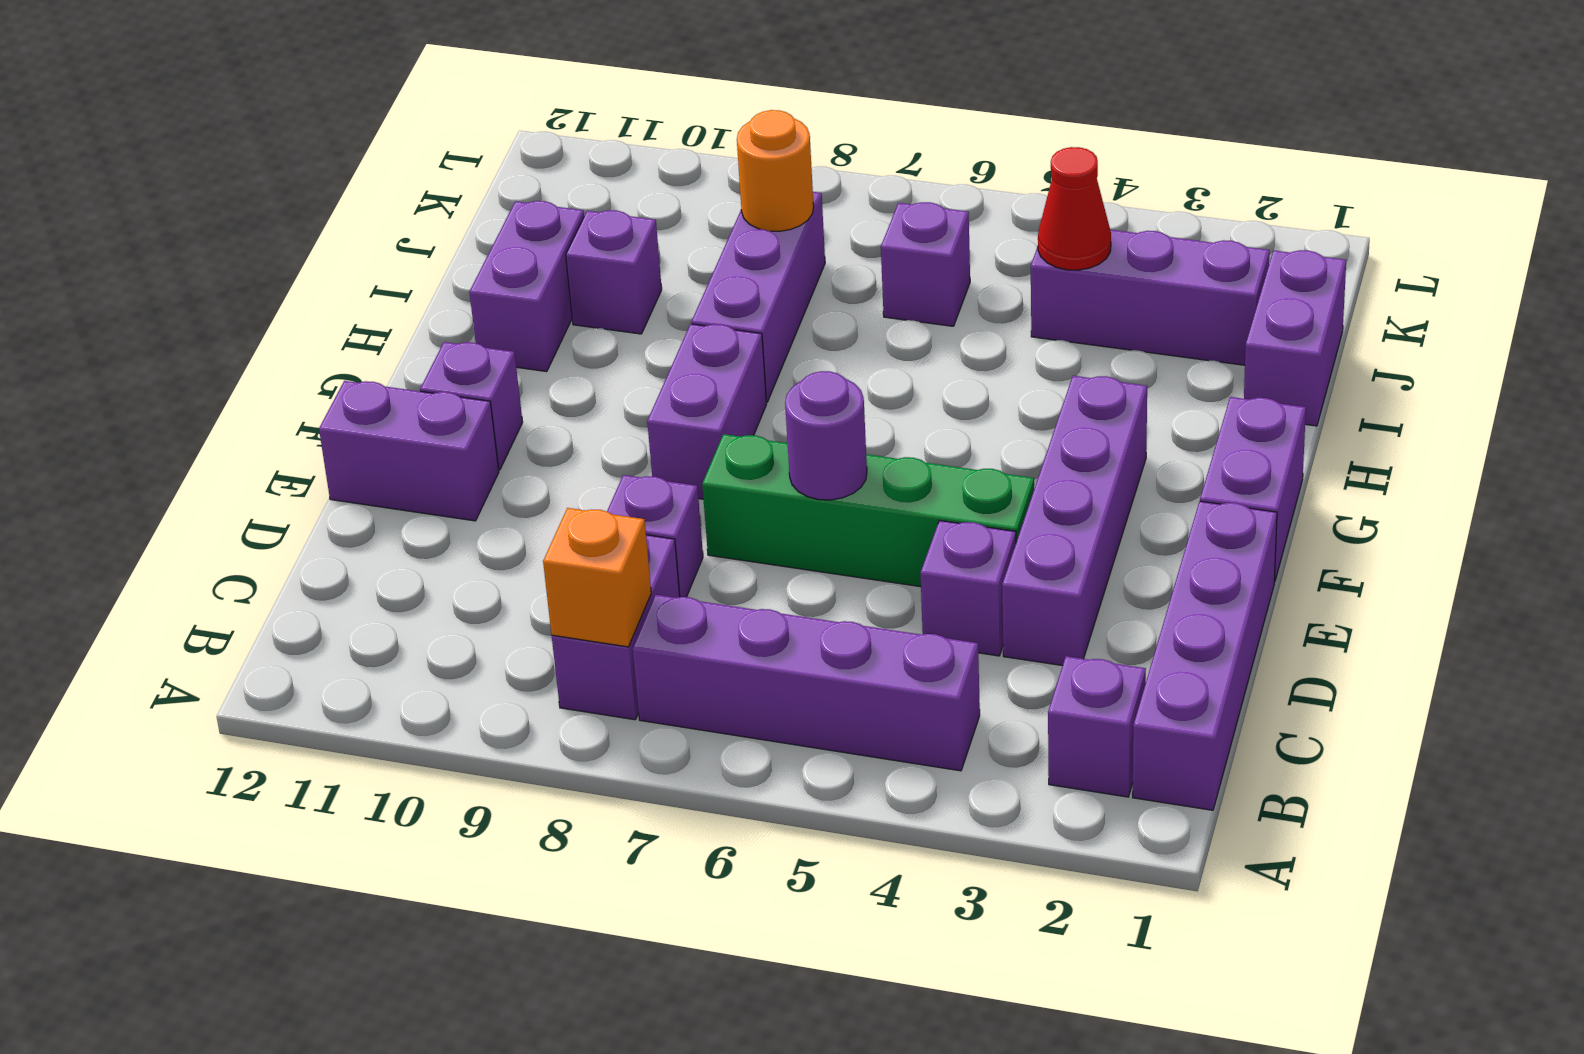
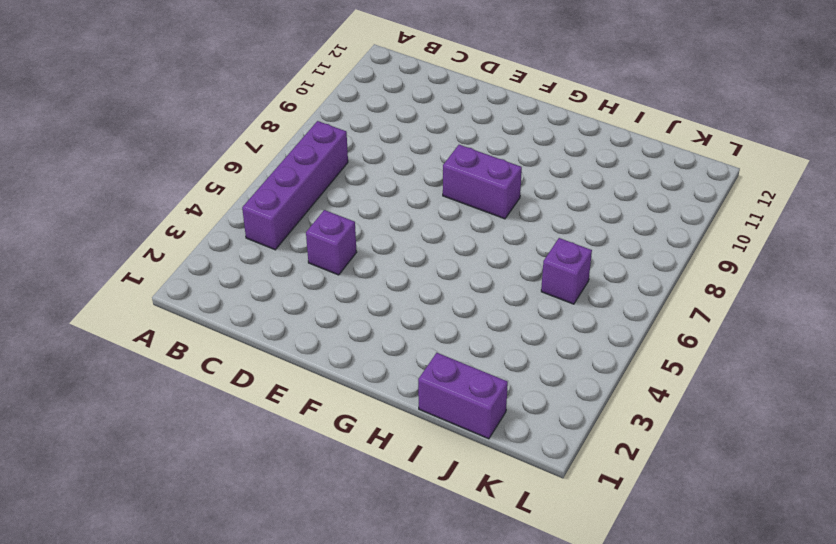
none -> purple 1x4 brick [1133,501,1277,810]
none -> purple 1x1 brick [1048,656,1146,797]
none -> purple 1x2 brick [552,535,680,720]

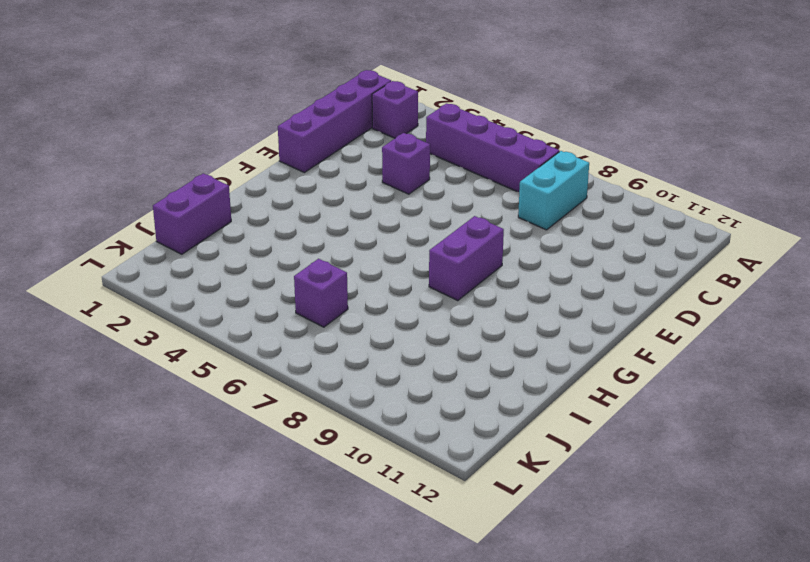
cyan 1x2 brick [518,151,589,230] -> purple 1x2 brick [552,535,680,720]
none -> purple 1x4 brick [1002,376,1147,666]
none -> purple 1x1 brick [607,475,703,597]
none -> green 1x4 brick [702,434,1034,587]

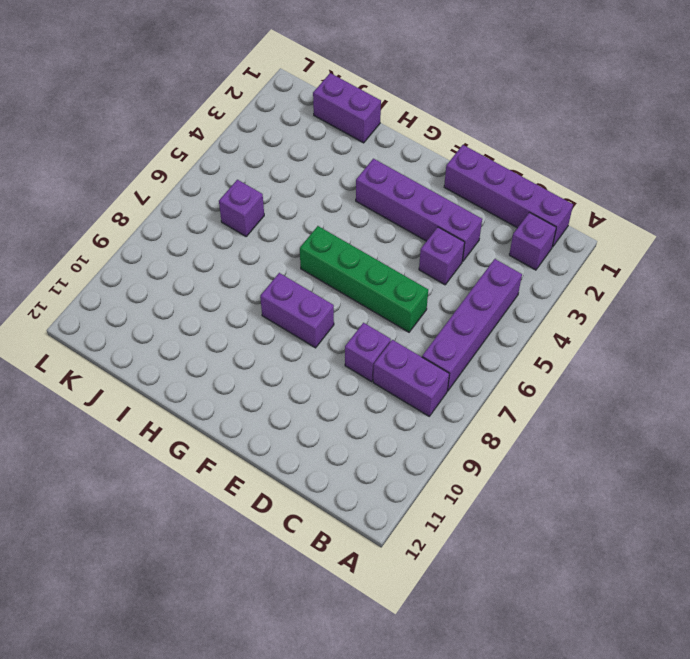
green 1x4 brick [300,226,428,332] -> green 1x4 brick turned to [702,434,1034,587]
none -> purple 1x2 brick [319,381,499,521]
none -> purple 1x2 brick [1200,397,1306,582]
none -> purple 1x1 brick [420,342,523,470]

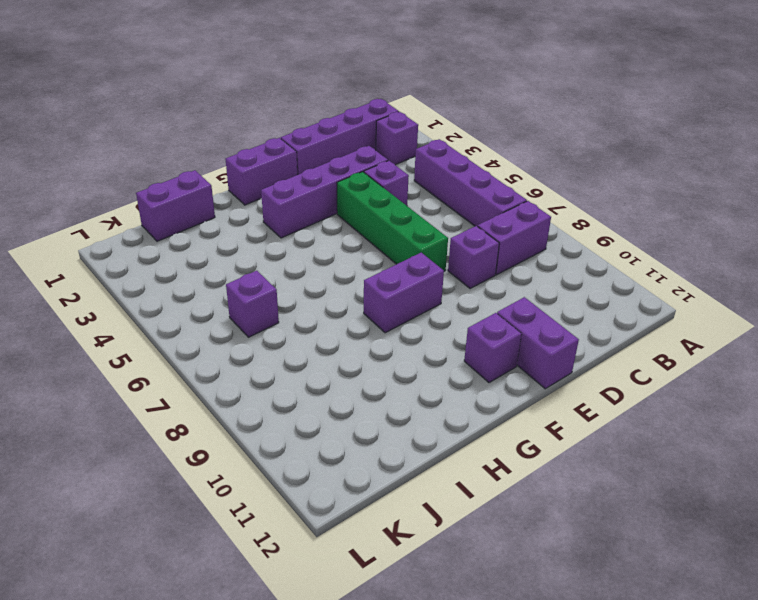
none -> purple 1x3 brick [691,192,825,402]
none -> purple 1x2 brick [469,201,584,372]
none -> purple 1x1 brick [566,210,662,334]

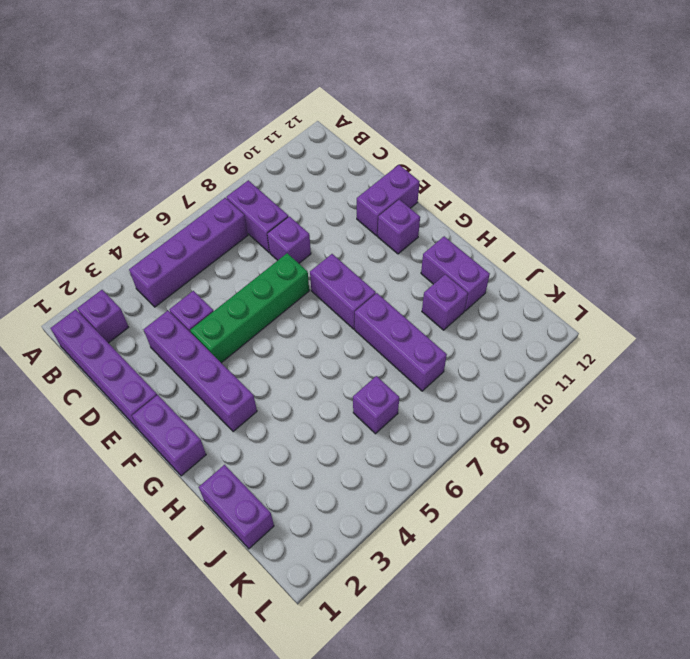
none -> purple 1x3 brick [1031,230,1270,365]
none -> orange 1x1 brick [543,508,651,647]
none -> purple 1x1 round brick [785,371,867,500]

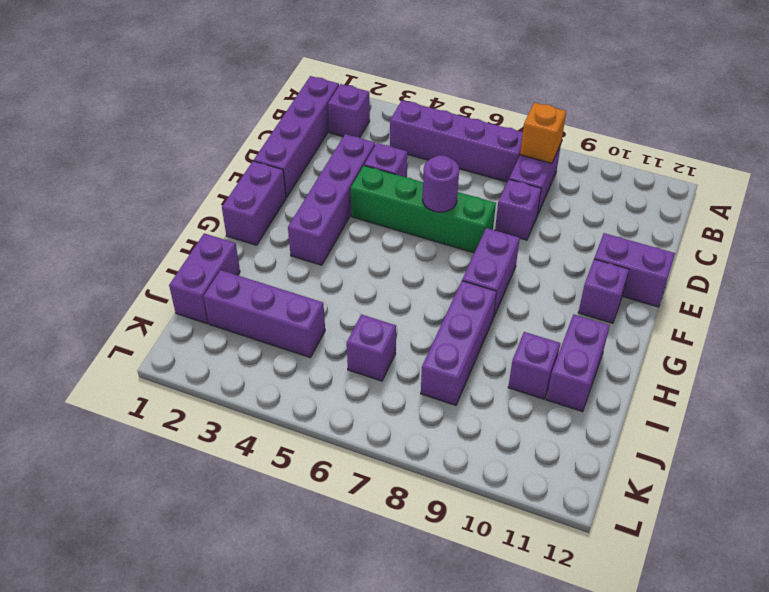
none -> red 1x1 cone [1038,147,1111,270]
none -> orange 1x1 round brick [737,110,814,231]

